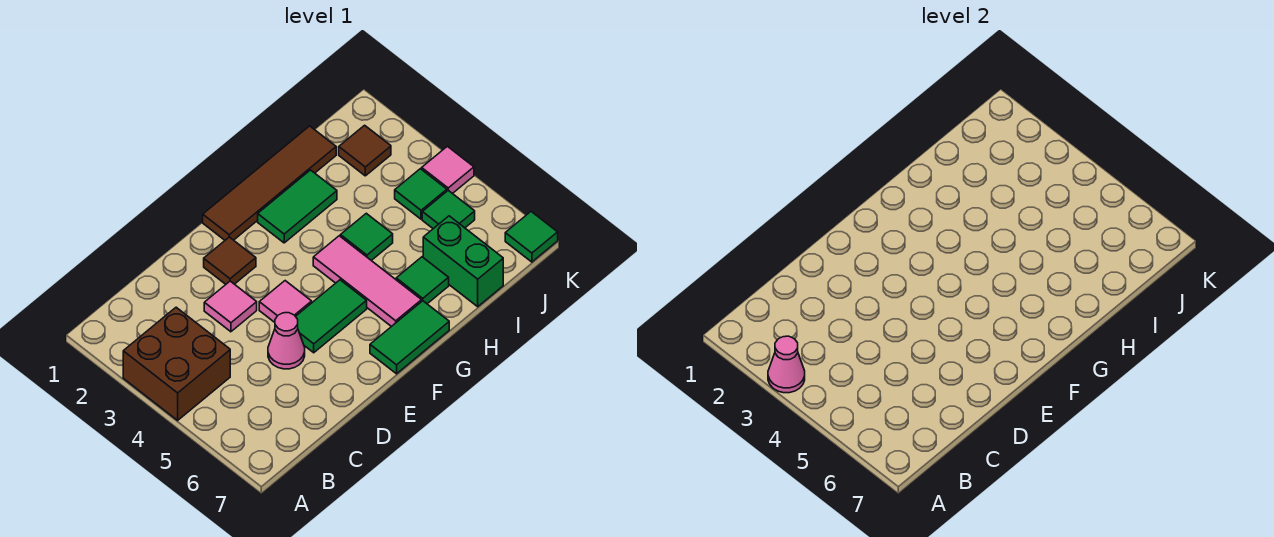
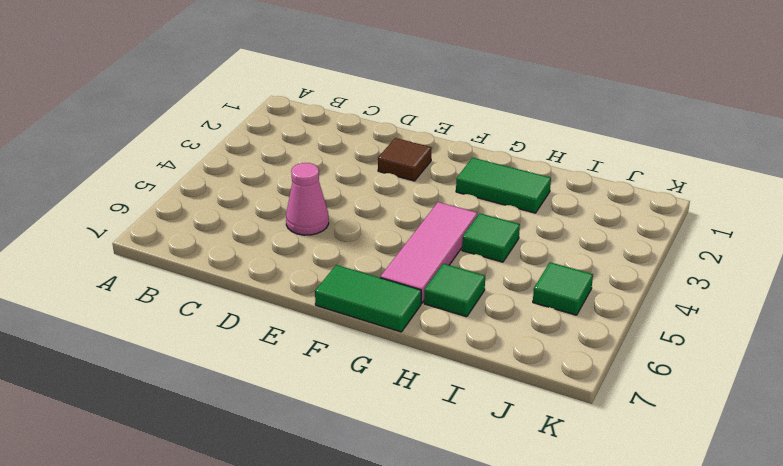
none -> brown 2x2 brick [123,307,230,420]
none -> pink 1x1 tile [204,281,257,332]
none -> pink 1x1 tile [259,281,312,322]

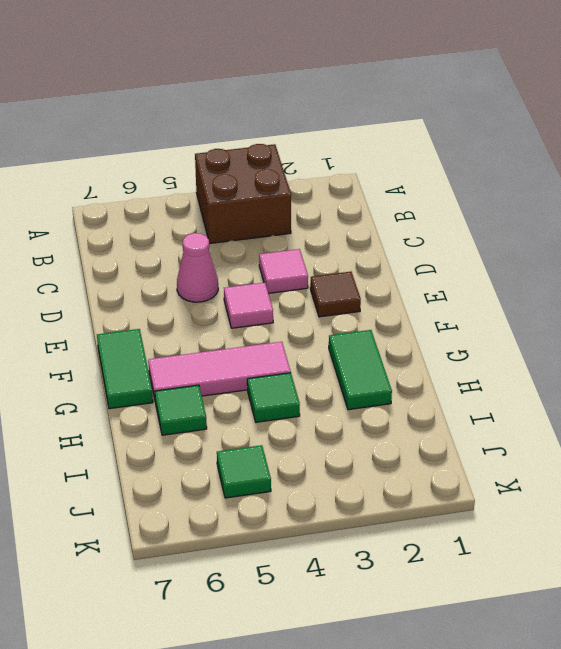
none -> green 1x2 tile [296,280,367,353]
none -> brown 1x4 tile [203,126,336,240]
none -> green 1x2 brick [423,216,503,307]

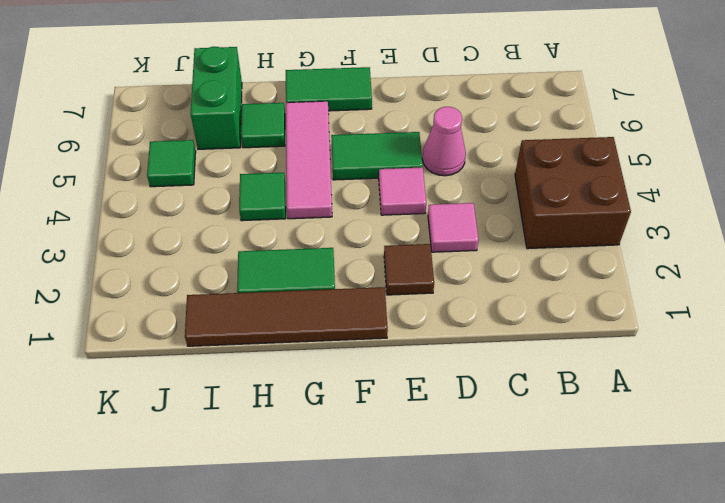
none -> brown 1x1 tile [339,125,391,176]
none -> green 1x1 tile [395,169,447,219]
none -> pink 1x1 tile [422,146,474,194]

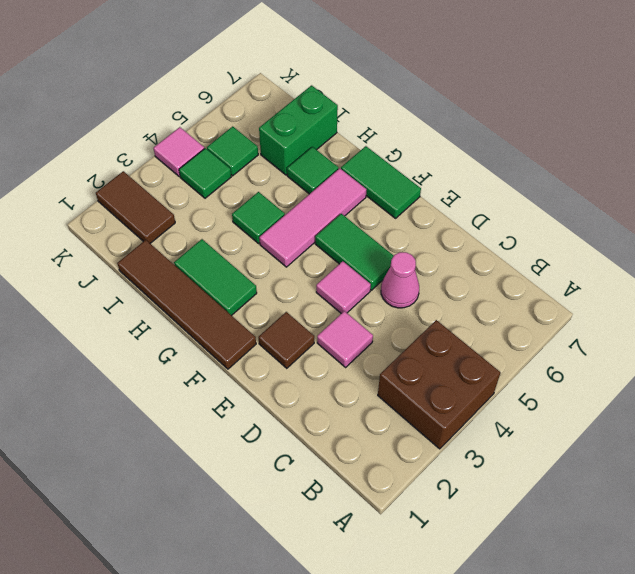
brown 1x2 tile [96,171,175,243] -> brown 1x1 tile [339,125,391,176]
none -> green 1x1 tile [505,212,558,262]
none -> pink 1x1 cone [768,336,805,393]

